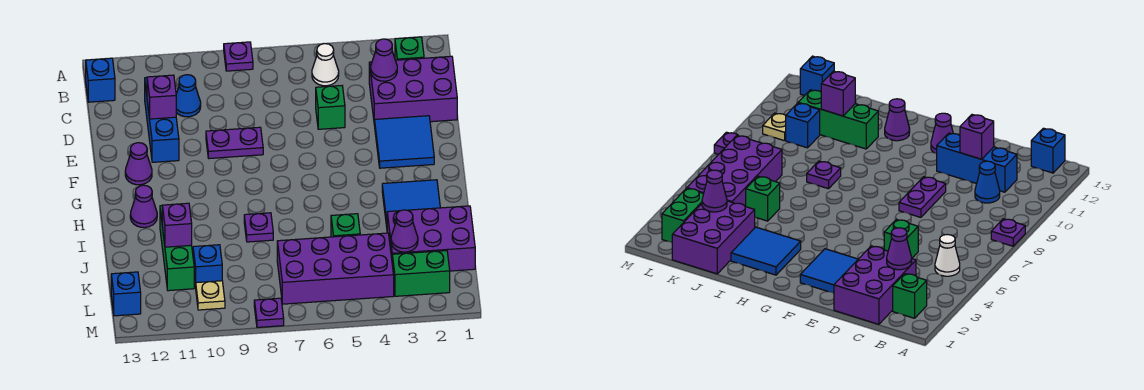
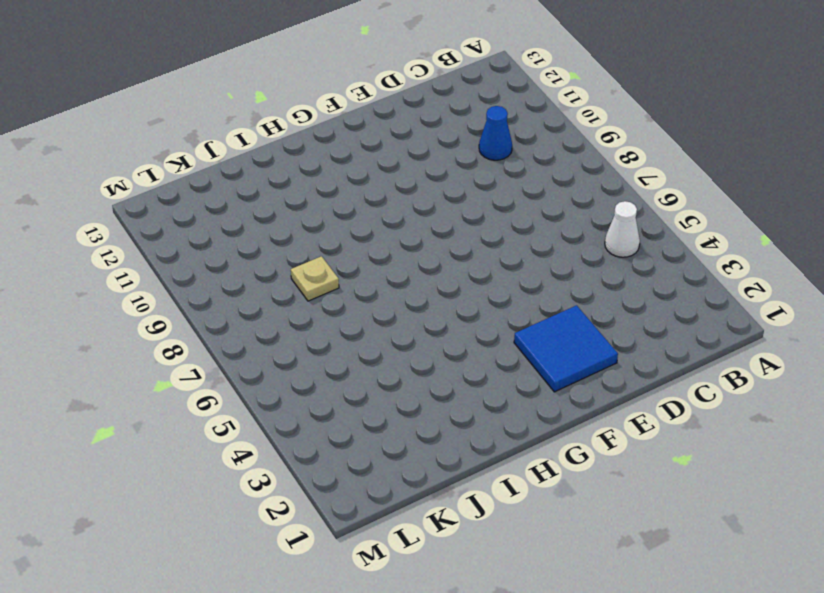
tan 1x1 plate [291,256,339,301] -> tan 1x1 plate moved to [196,281,225,310]
none -> purple 1x1 plate [224,42,253,71]
none -> green 1x1 brick [395,37,424,60]
none -> blue 1x1 brick [86,58,115,102]

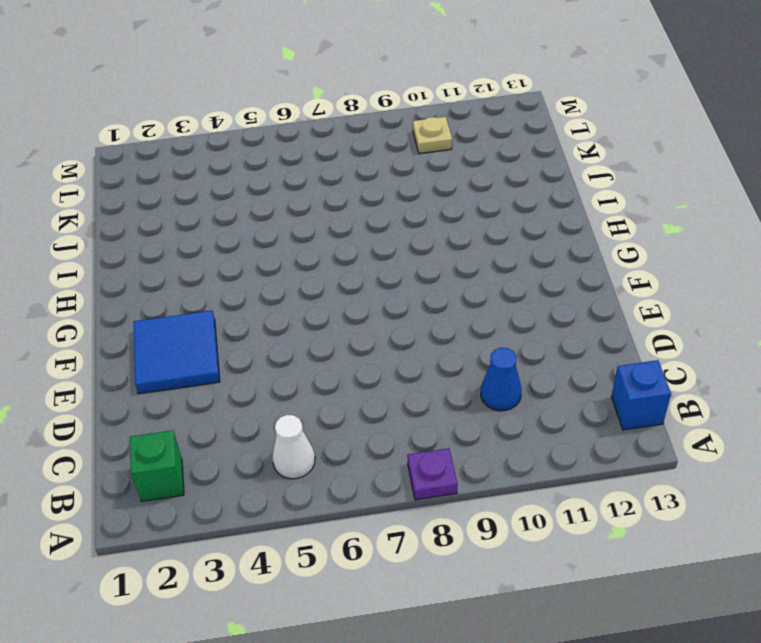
none -> purple 2x3 brick [369,56,457,125]
none -> blue 1x3 brick [145,77,179,162]
none -> green 1x1 brick [316,86,345,129]

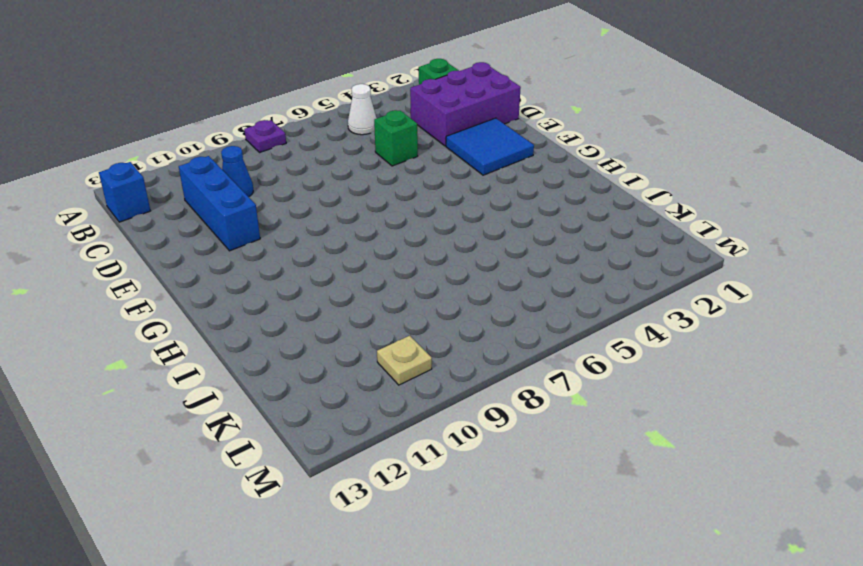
none -> purple 1x2 plate [206,127,263,158]
none -> purple 1x1 cone [125,143,152,185]
none -> blue 2x2 tile [382,180,440,227]

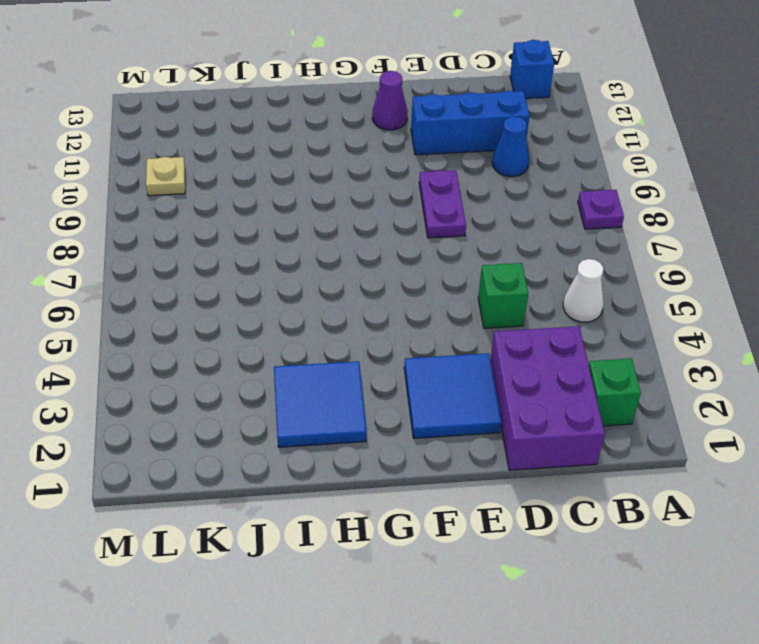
none -> purple 1x1 cone [130,185,157,228]
none -> purple 1x1 plate [244,213,273,242]
none -> green 1x3 brick [160,206,194,291]

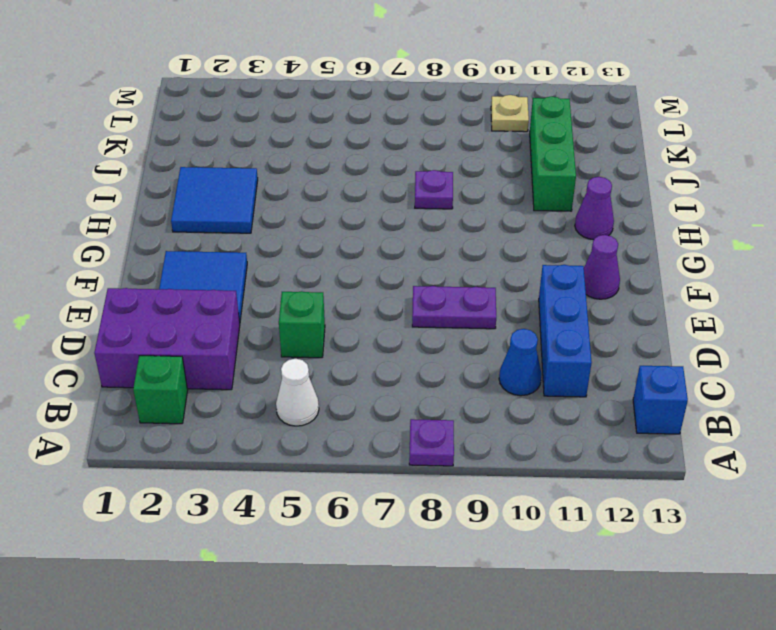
none -> purple 2x3 brick [387,206,475,271]
none -> green 1x1 brick [331,214,360,237]
none -> purple 2x4 brick [277,233,394,304]

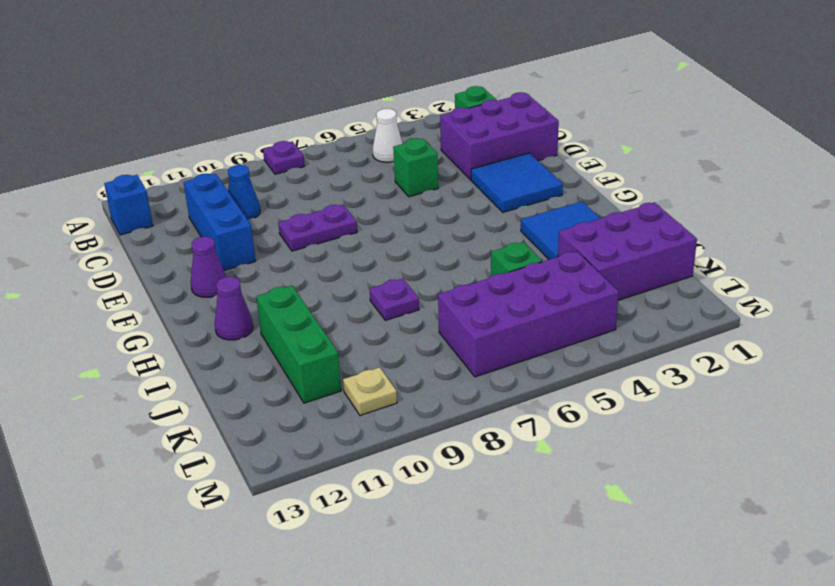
none -> blue 1x1 brick [193,245,222,288]
none -> green 1x2 brick [392,251,450,296]
none -> blue 1x1 brick [111,272,141,316]

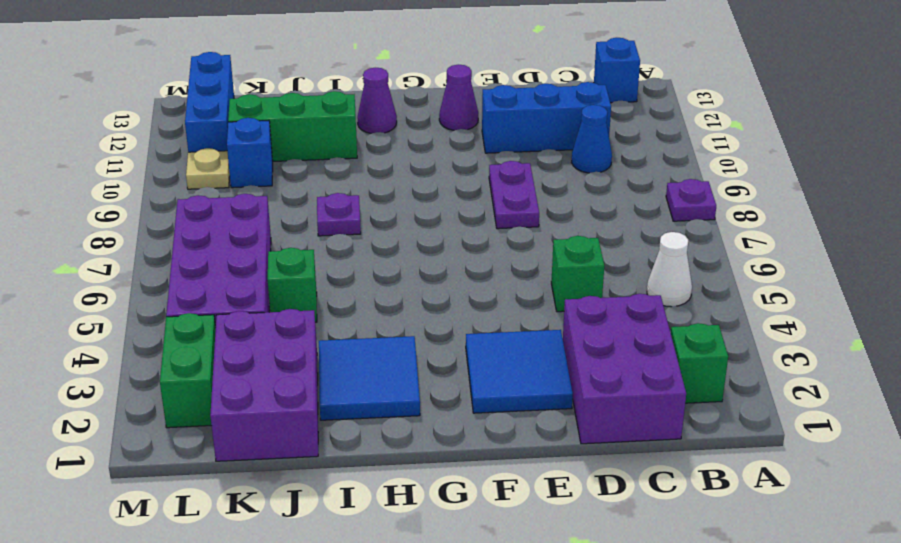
blue 1x3 brick [185,52,234,152] -> blue 1x1 brick [111,272,141,316]
none -> purple 1x1 plate [254,298,284,327]
none -> purple 1x1 cone [371,39,397,81]
none -> purple 1x1 brick [147,75,176,119]

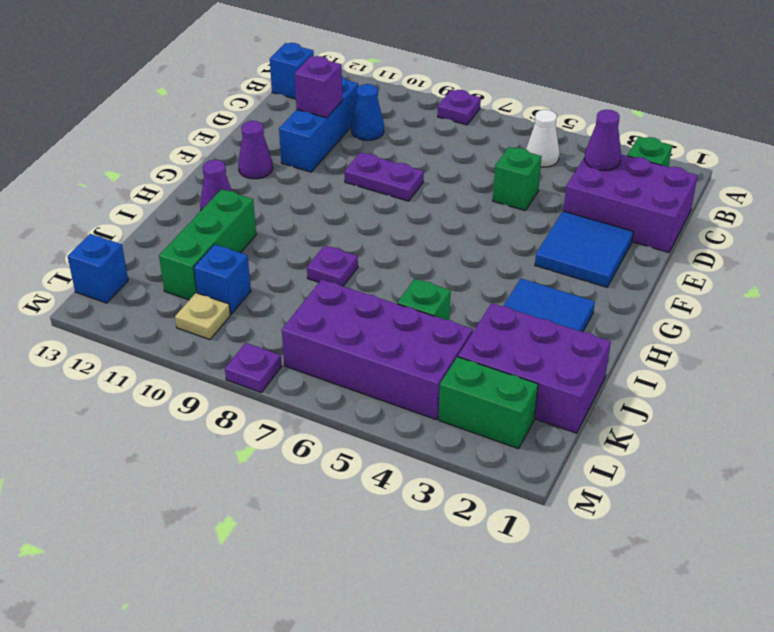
none -> purple 1x1 brick [162,203,192,247]
none -> purple 1x1 cone [391,210,418,252]

